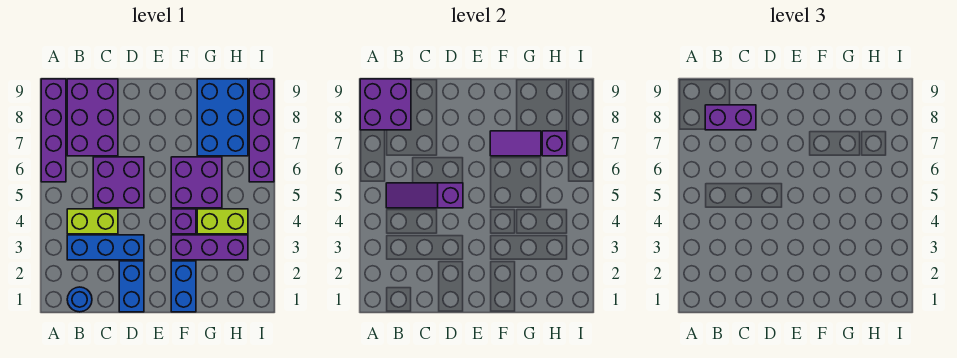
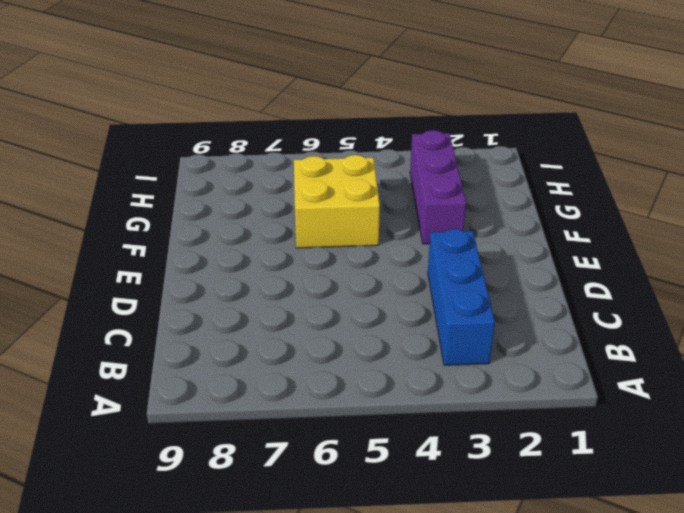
yellow 2x2 brick [294,155,380,248] -> purple 2x2 brick [171,157,222,208]
none -> purple 1x4 brick [41,79,66,182]
none -> blue 1x1 round brick [67,287,92,312]
none -> lime 1x2 brick [67,209,118,234]

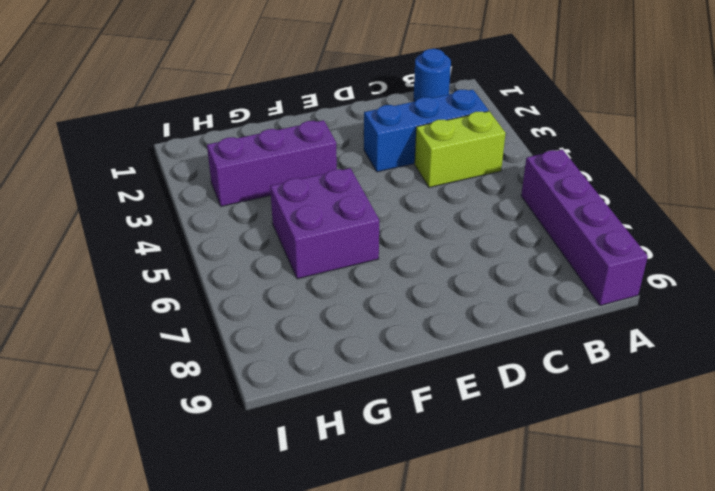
none -> purple 2x3 brick [67,79,118,156]
none -> purple 2x2 brick [93,157,144,208]
none -> blue 1x2 brick [119,261,144,312]

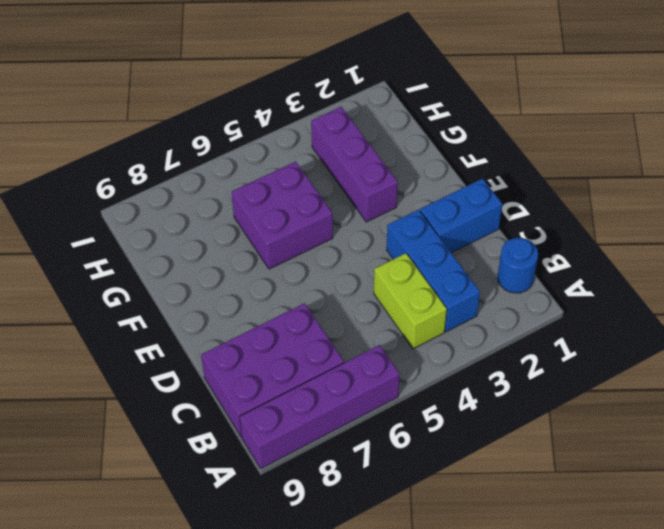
none -> purple 2x2 brick [93,157,144,208]
none -> blue 1x2 brick [171,261,196,312]
none -> purple 1x1 brick [171,209,196,234]

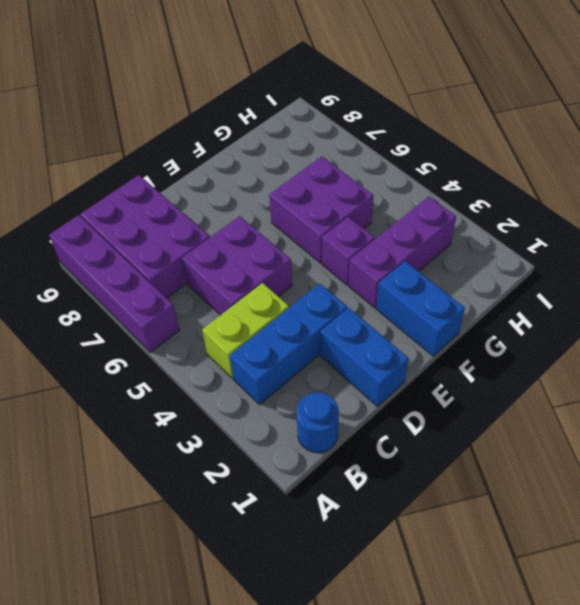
none -> lime 1x2 brick [197,209,248,234]
none -> blue 2x3 brick [197,79,248,156]
none -> purple 1x4 brick [249,79,274,182]

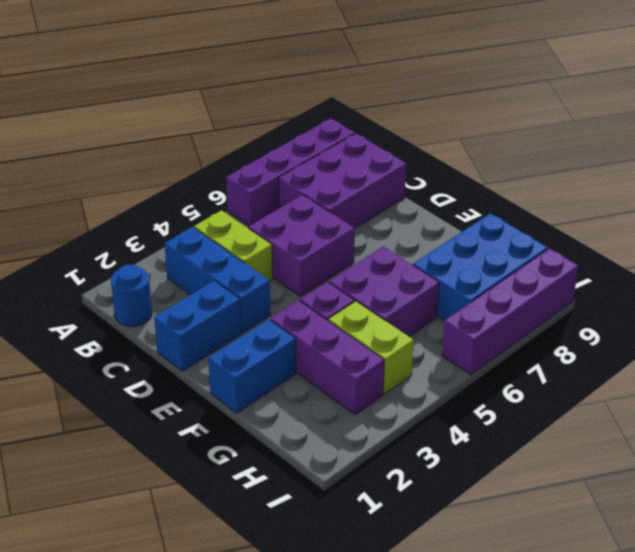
none -> purple 2x2 brick [360,79,411,130]
none -> purple 1x3 slope [386,183,463,208]
none -> purple 1x2 tile [490,131,541,156]

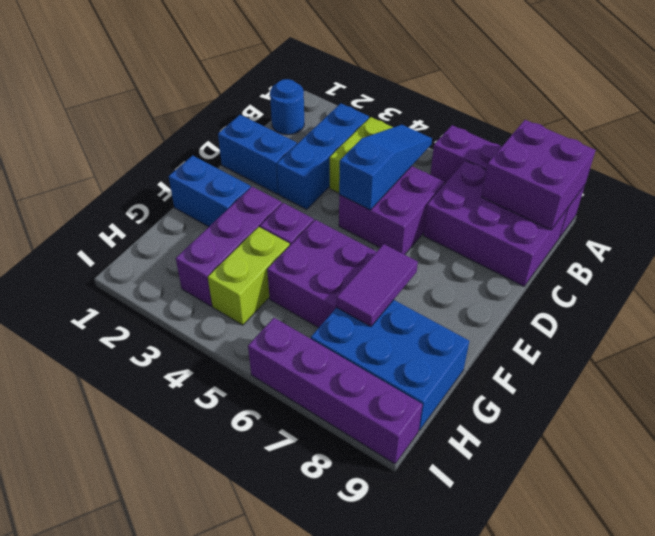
blue 1x3 slope [339,125,432,210] -> purple 1x3 slope [386,183,463,208]
none -> purple 1x1 brick [542,131,567,156]
none -> purple 1x2 brick [705,105,756,130]

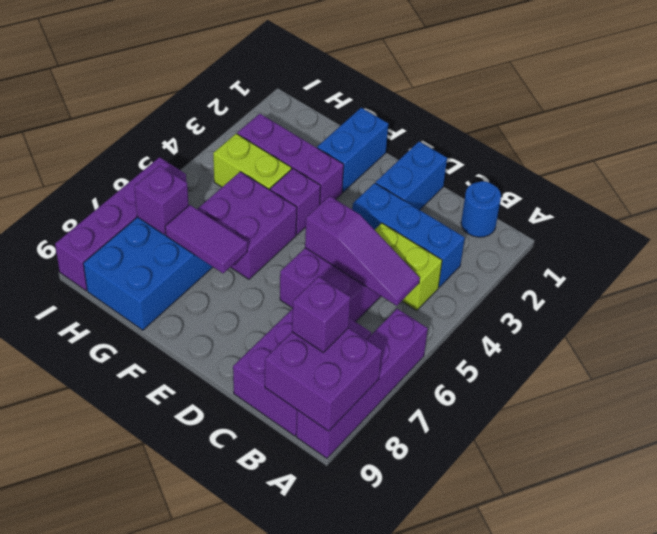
purple 1x1 brick [292,277,351,352] -> purple 1x2 brick [705,105,756,130]

